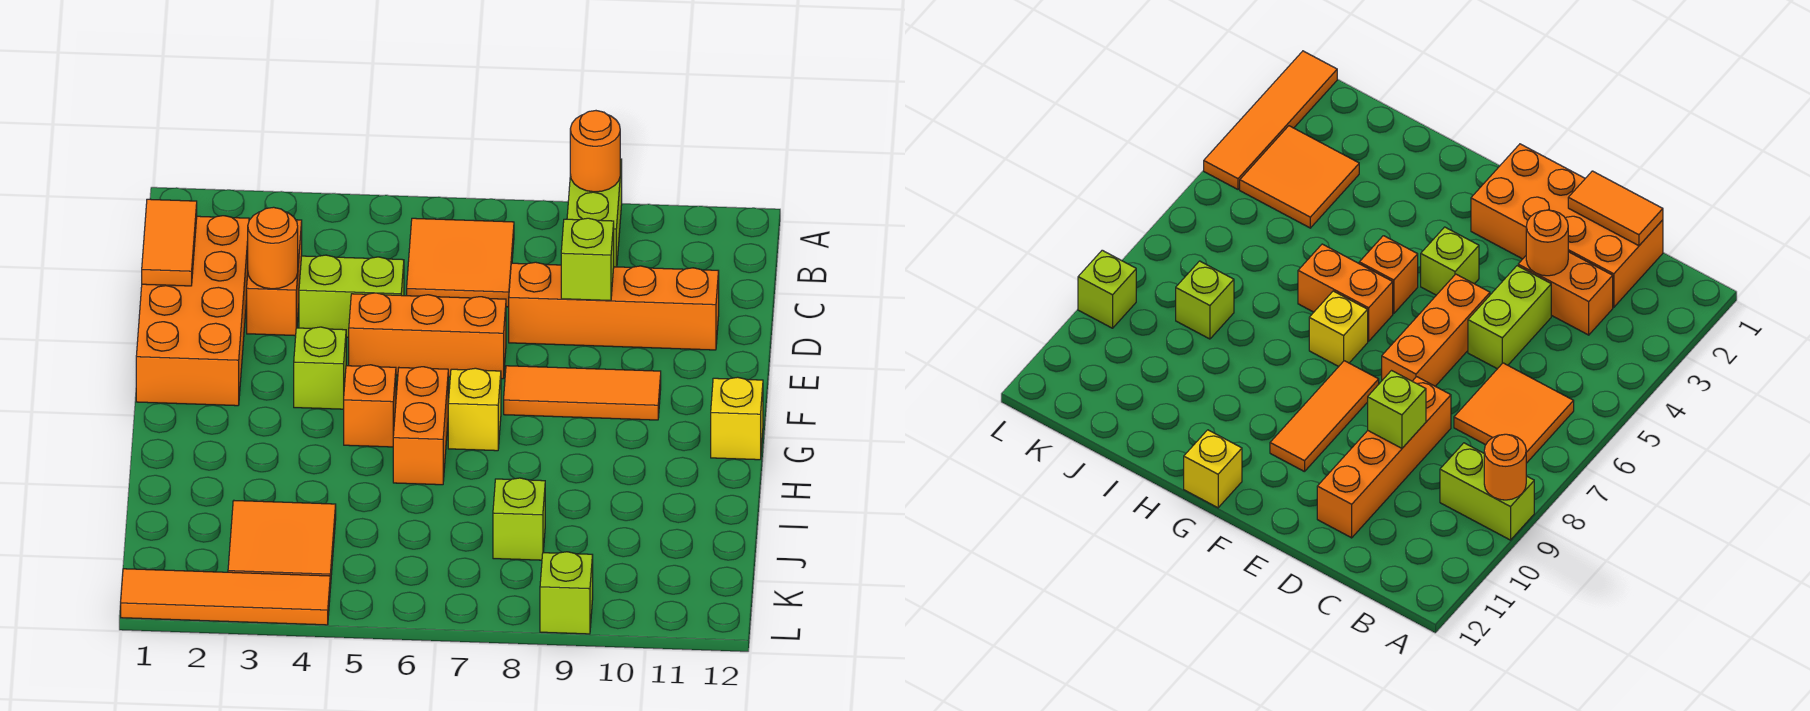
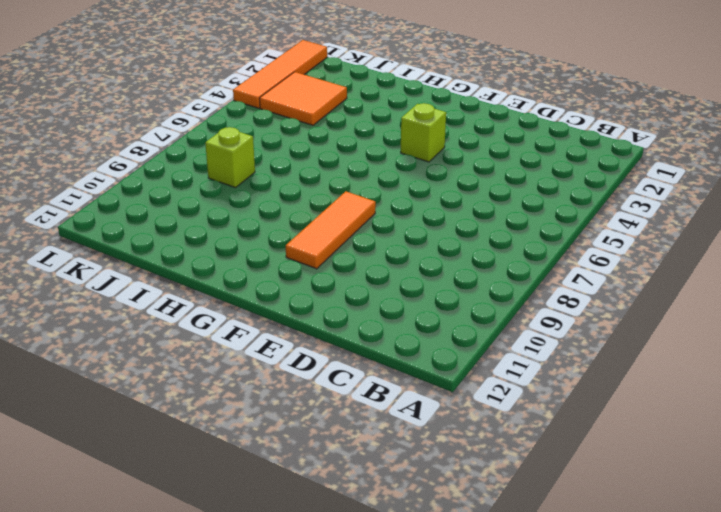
none -> lime 1x2 brick [567,159,622,267]
none -> orange 2x2 tile [407,218,514,307]
none -> orange 2x4 brick [136,216,249,406]

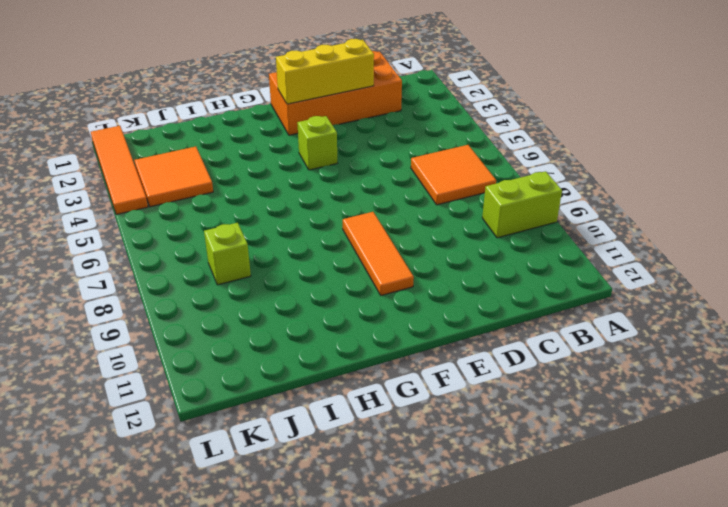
yellow 1x3 brick [276,39,374,104] -> none
none -> orange 1x2 brick [247,220,302,336]
none -> lime 1x2 brick [299,255,404,337]
none -> orange 1x4 brick [509,262,719,350]

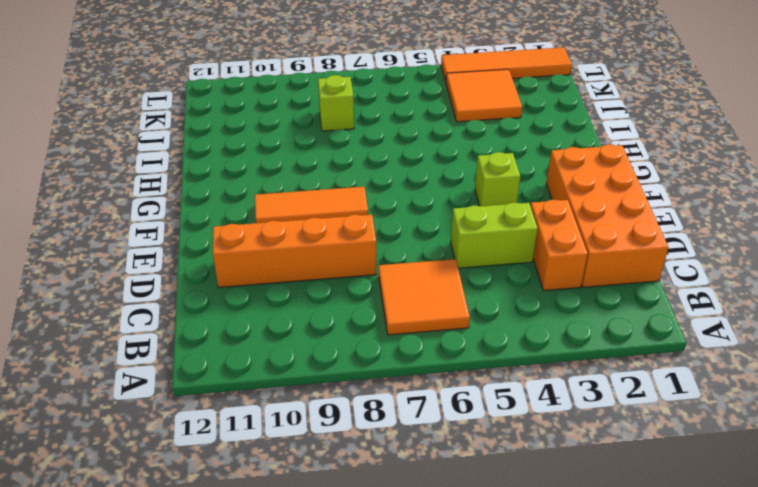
none -> lime 1x2 brick [567,159,622,267]
none -> orange 1x3 brick [349,293,506,379]
none -> orange 1x1 brick [344,365,396,447]

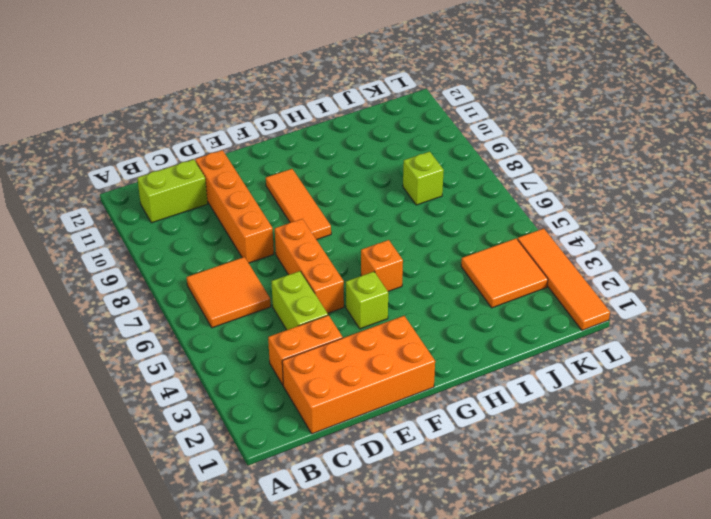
lime 1x2 brick [137,159,208,223] -> lime 1x2 brick moved to [567,159,622,267]
none -> orange 1x2 brick [393,367,448,485]
none -> yellow 1x1 brick [448,368,501,451]
none -> yellow 1x1 brick [711,377,763,460]

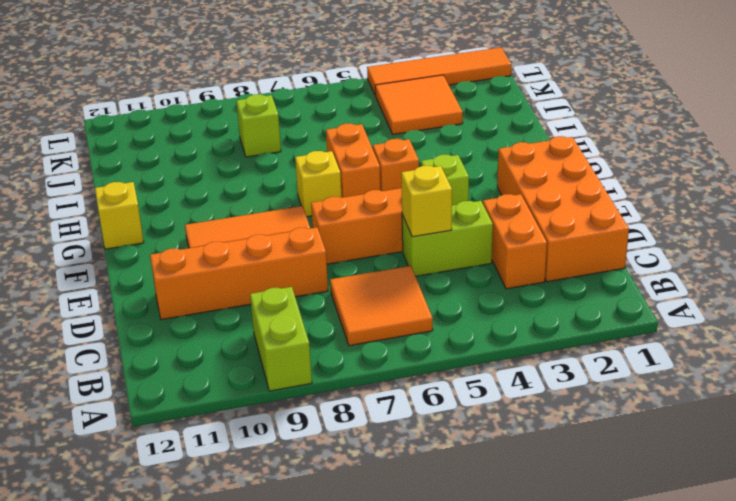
yellow 1x1 brick [401,166,452,237] -> none
none -> lime 1x1 brick [540,552,593,634]
none -> orange 1x1 round brick [570,111,620,192]
none -> orange 1x2 tile [142,199,197,286]

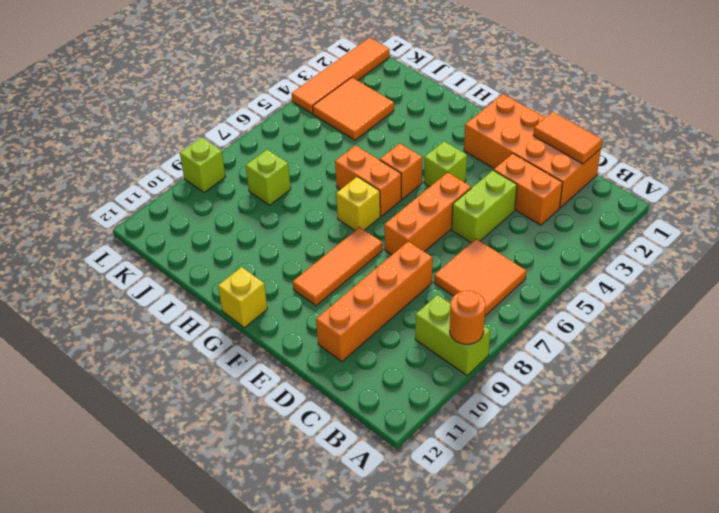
none -> orange 1x1 round brick [248,207,298,289]
none -> lime 1x1 brick [561,218,614,301]

